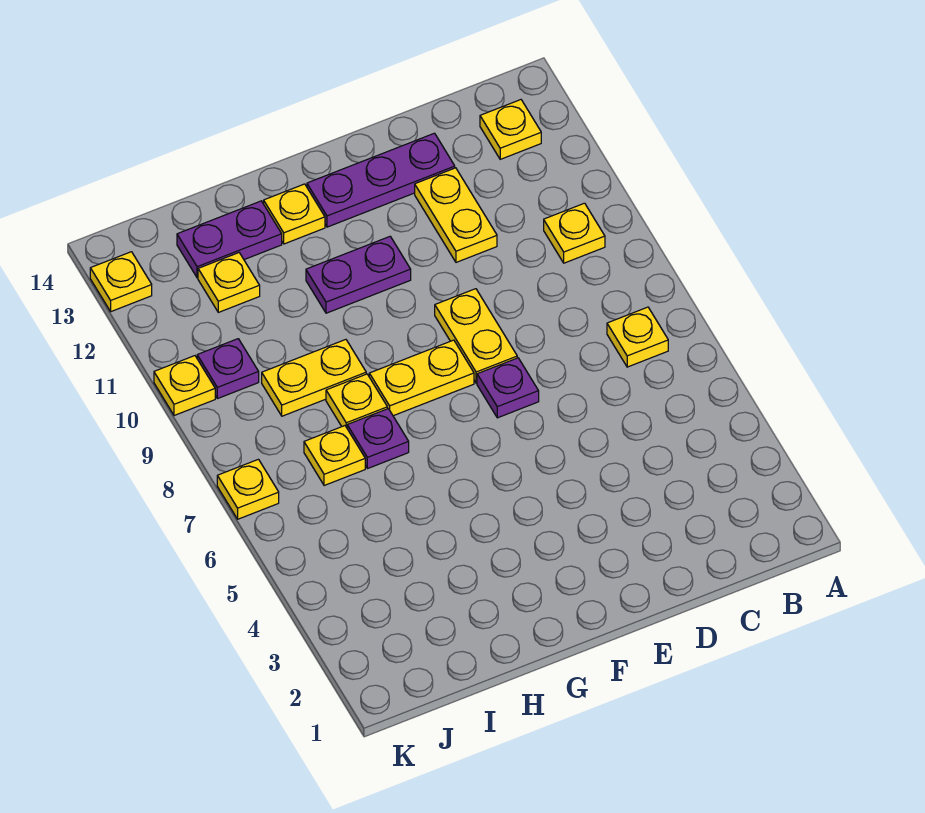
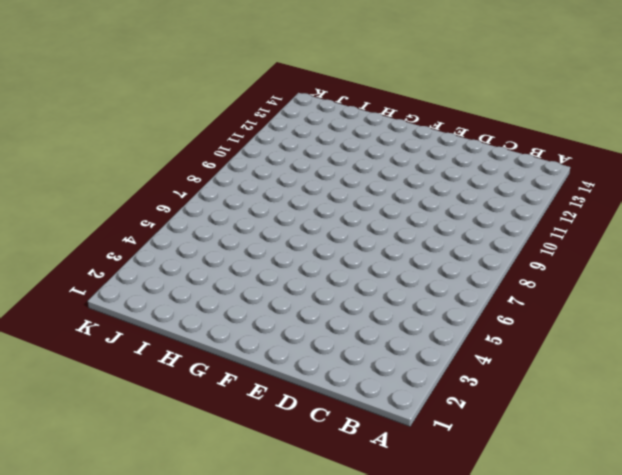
none -> yellow 1x1 plate [607,307,668,367]
none -> yellow 1x1 plate [544,203,605,263]
none -> yellow 1x1 plate [480,100,541,159]

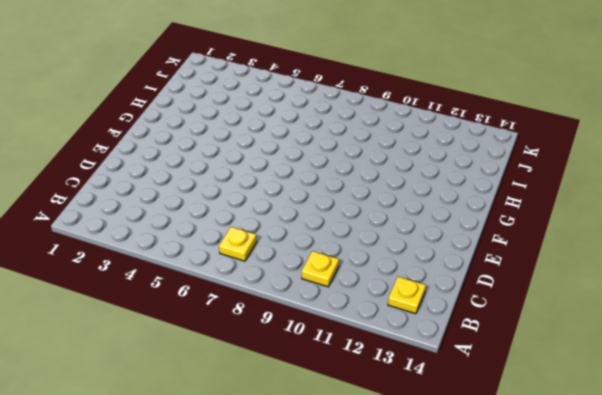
none -> yellow 1x2 plate [415,168,497,262]
none -> purple 1x3 plate [307,133,455,227]
none -> purple 1x1 plate [477,358,539,418]

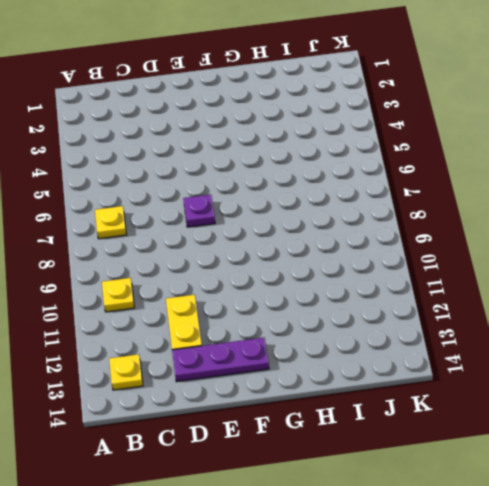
none -> yellow 1x2 plate [435,289,517,383]
none -> yellow 1x2 plate [369,340,474,416]
none -> purple 1x2 plate [306,237,411,313]

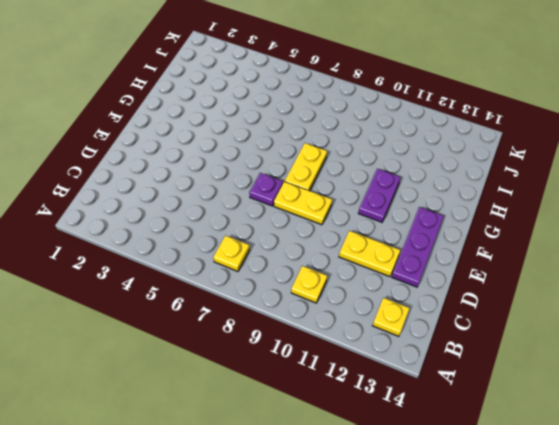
none -> yellow 1x1 plate [264,184,325,244]
none -> purple 1x1 plate [347,409,409,469]
none -> yellow 1x1 plate [326,374,387,428]

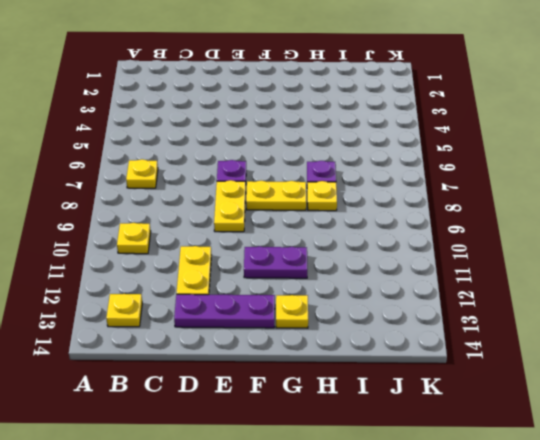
none -> yellow 1x2 plate [262,340,366,416]
none -> purple 1x2 plate [177,201,282,278]
none -> yellow 1x1 plate [304,426,365,486]

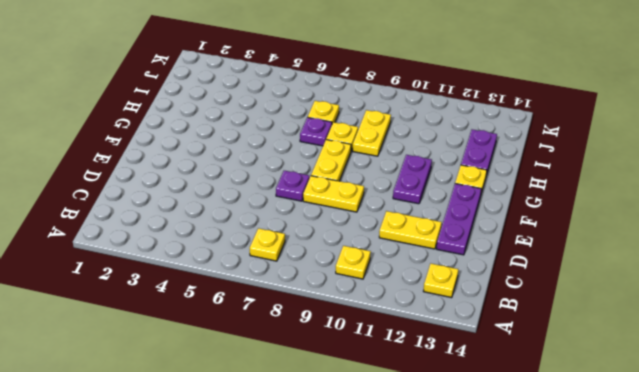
none -> yellow 1x1 plate [198,253,260,312]
none -> purple 1x1 plate [197,339,259,399]
none -> yellow 1x1 plate [217,459,279,519]

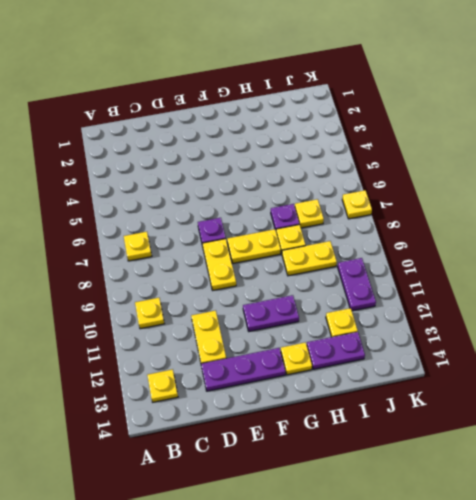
purple 1x2 plate [338,258,376,311] -> purple 1x1 plate [197,339,259,399]
none -> yellow 1x1 plate [154,356,215,416]
none -> yellow 1x1 plate [90,252,152,312]

